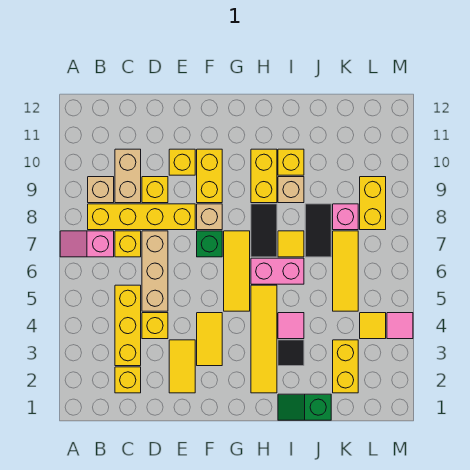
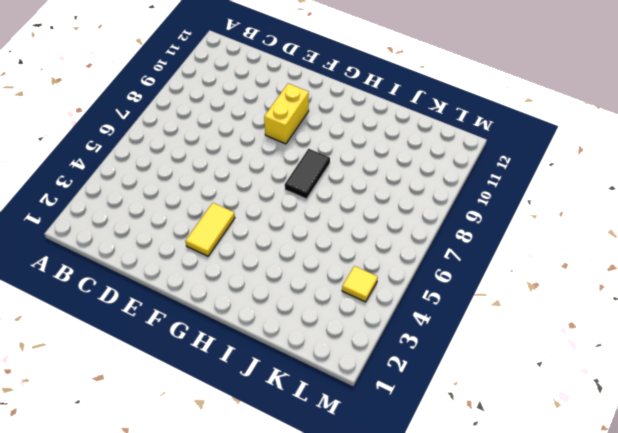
none -> pink 1x2 slope [60,231,114,257]
none -> yellow 1x4 brick [88,204,195,230]
none -> tan 1x1 brick [88,177,114,203]
none -> yellow 1x1 brick [115,367,141,393]

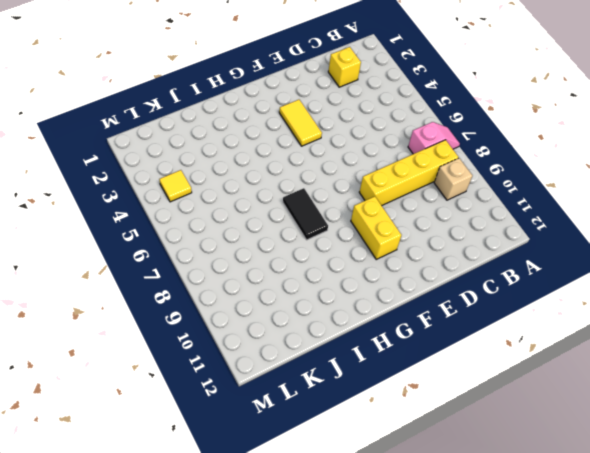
none -> yellow 1x3 brick [115,285,141,366]
none -> yellow 1x1 brick [115,231,141,257]
none -> tan 1x2 brick [115,149,141,203]
none -> yellow 1x1 brick [142,313,168,339]

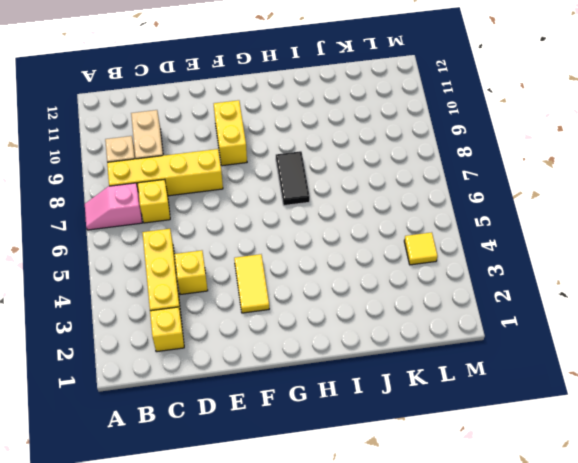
none -> tan 1x3 brick [142,231,168,311]
none -> yellow 1x1 brick [142,177,168,203]
none -> yellow 1x2 tile [169,340,195,393]
none -> yellow 1x1 brick [169,149,195,175]

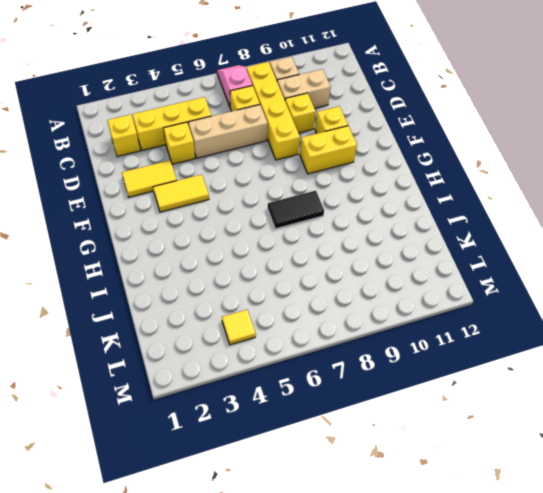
none -> green 1x1 brick [197,231,222,257]
none -> tan 1x1 brick [197,204,222,230]
none -> yellow 1x3 tile [224,231,250,311]
none -> yellow 1x4 tile [251,285,277,393]

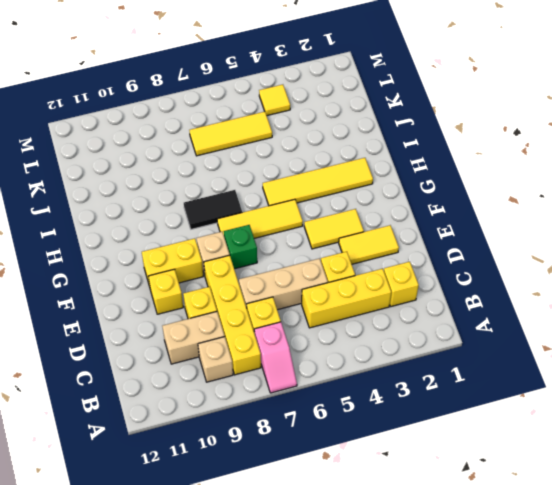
none -> pink 1x2 brick [251,258,304,284]
none -> yellow 1x2 brick [251,149,277,203]
none -> green 1x2 slope [278,394,331,420]
none -> black 1x1 tile [278,340,304,366]

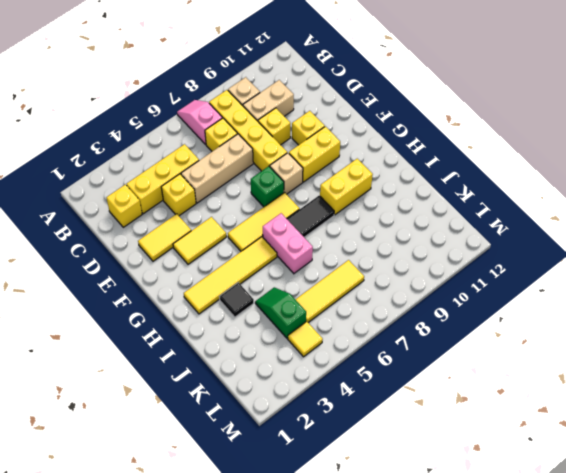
green 1x2 slope [255,287,306,338] -> green 1x2 slope moved to [278,394,331,420]
none -> pink 1x1 tile [278,313,304,339]
none -> yellow 1x1 tile [278,231,304,257]
none -> tan 1x1 brick [278,177,304,203]
none -> yellow 1x1 brick [278,149,304,175]

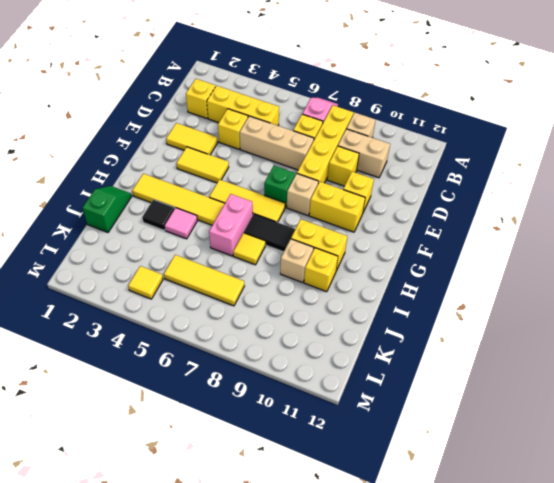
none -> black 1x2 tile [305,204,331,257]
none -> yellow 1x2 brick [333,340,358,393]
none -> pink 1x1 brick [333,204,358,230]
none -> yellow 1x2 brick [360,177,386,230]

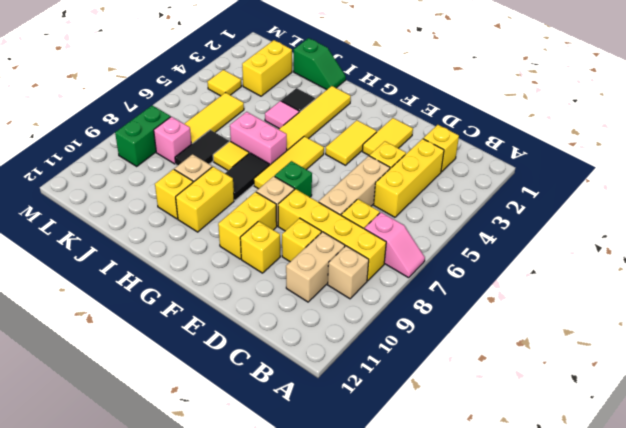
green 1x2 brick [115,105,170,166] -> yellow 1x2 brick [360,177,386,230]
none -> pink 1x1 tile [387,313,413,339]

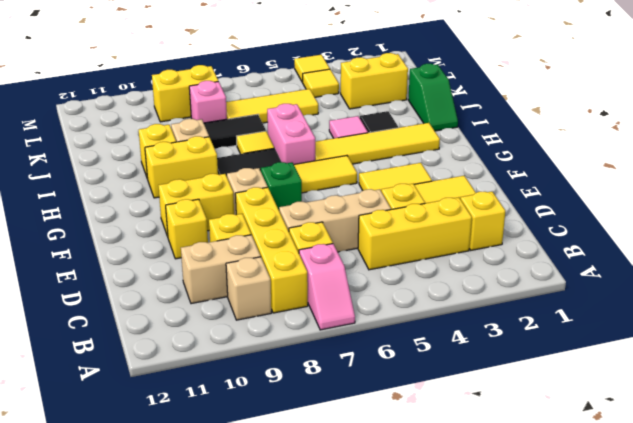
yellow 1x1 tile [294,55,330,82] -> pink 1x1 tile [387,313,413,339]

